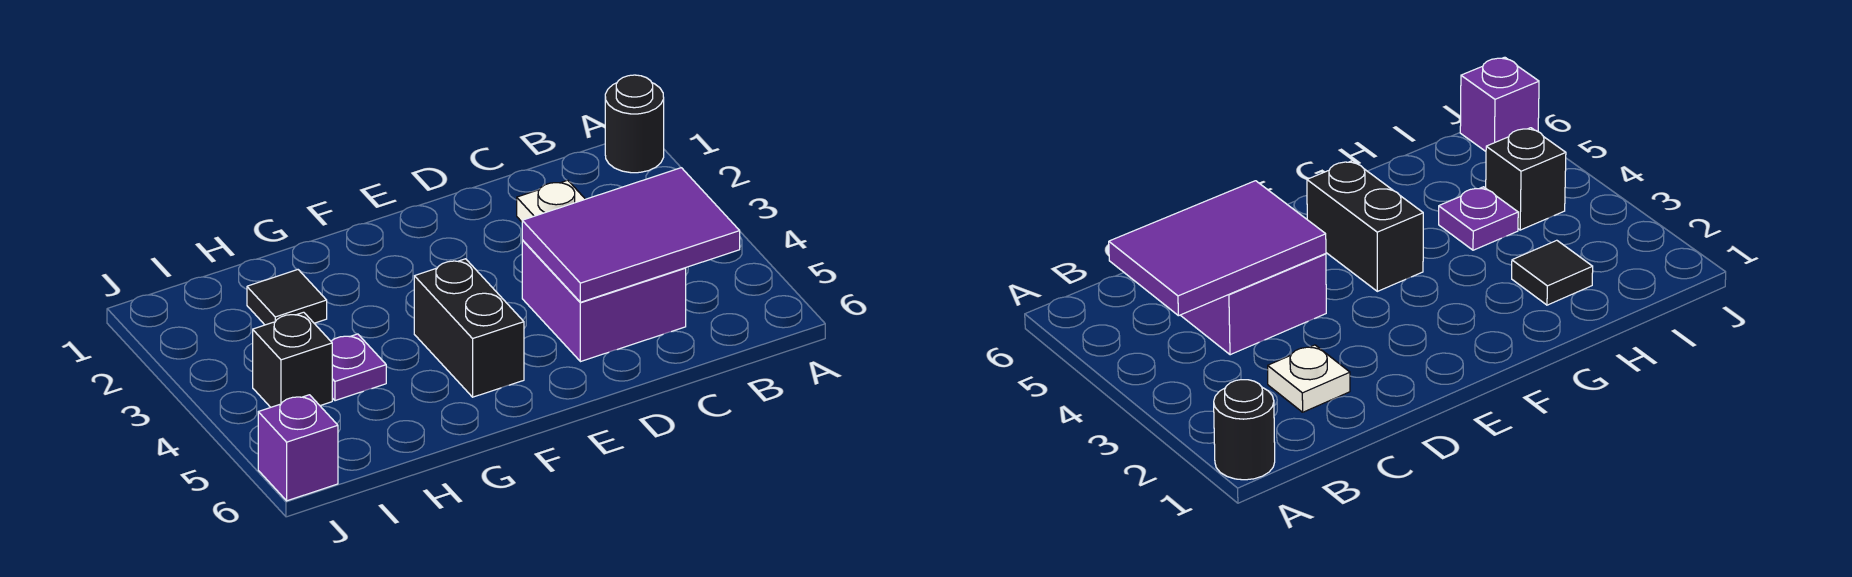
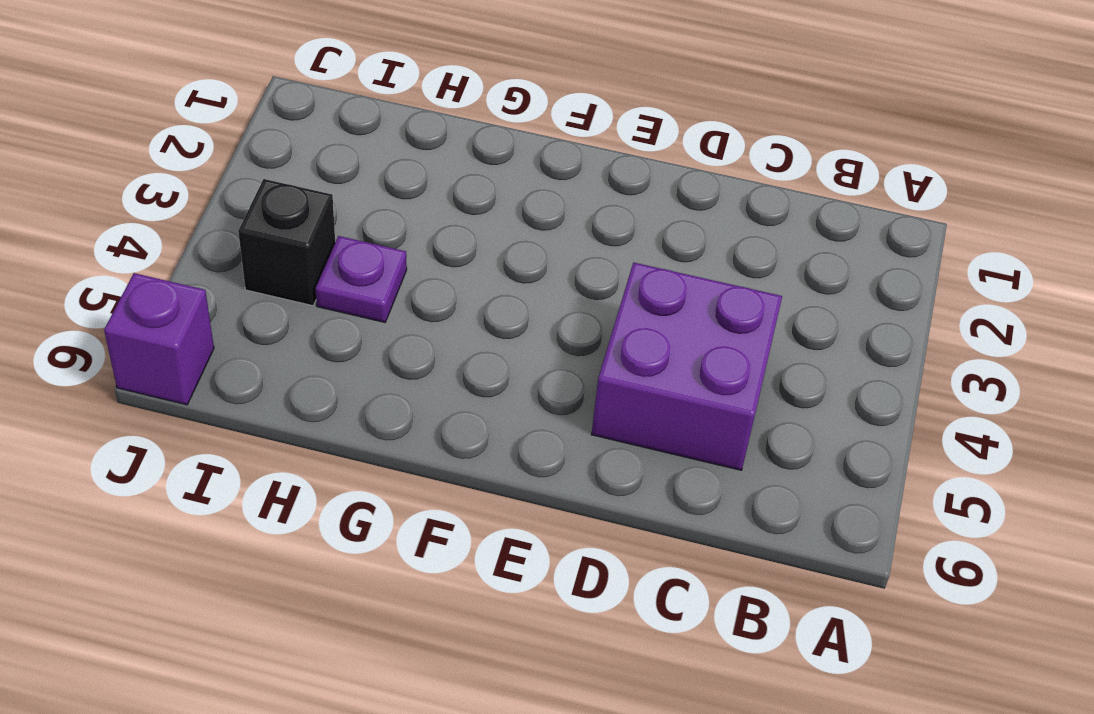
none -> black 1x1 round brick [605,75,664,173]
none -> white 1x1 plate [517,180,585,222]

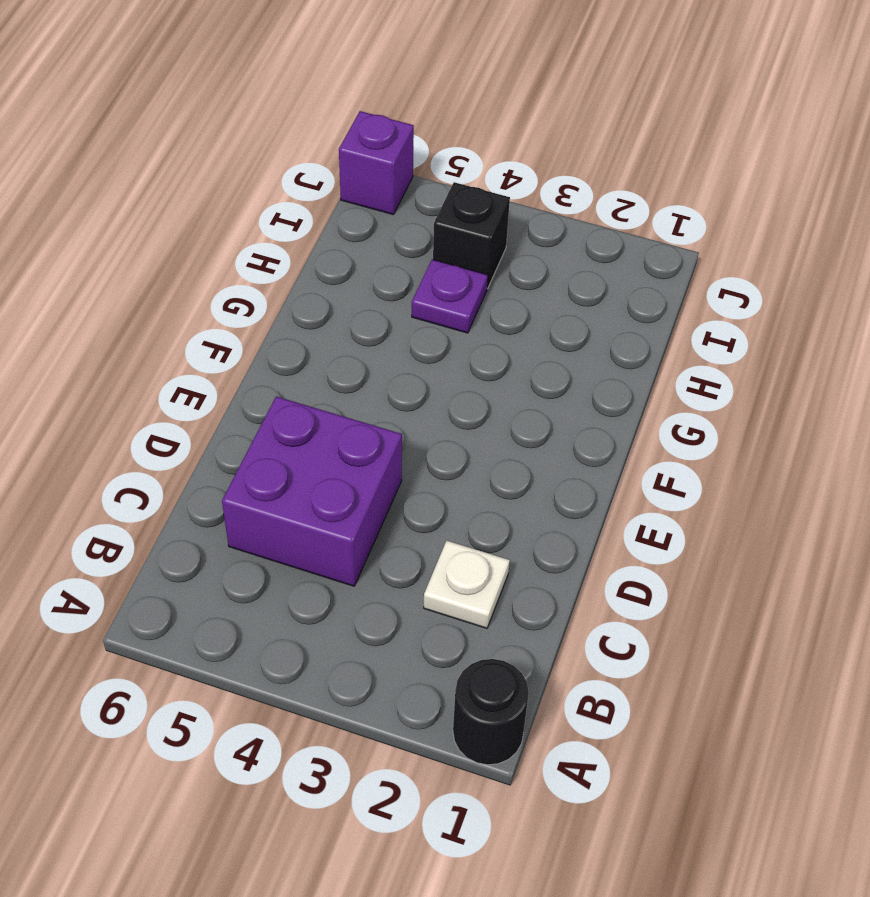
none -> black 1x2 brick [414,259,524,397]
none -> black 1x1 tile [247,270,327,325]

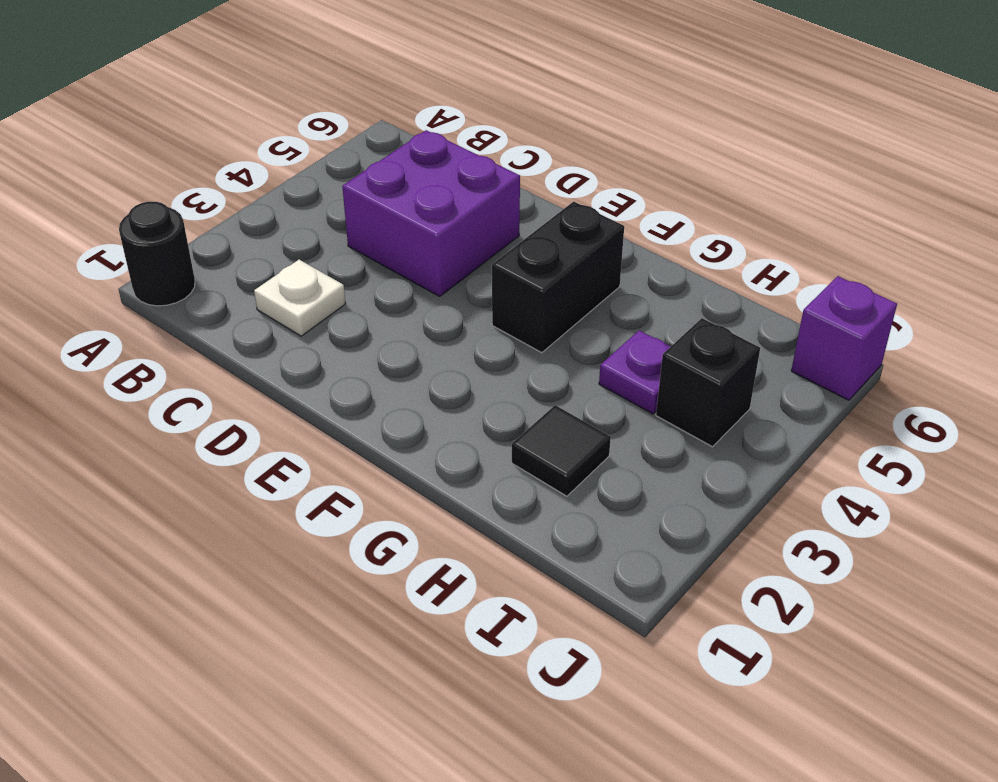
none -> purple 2x3 tile [522,168,740,302]

